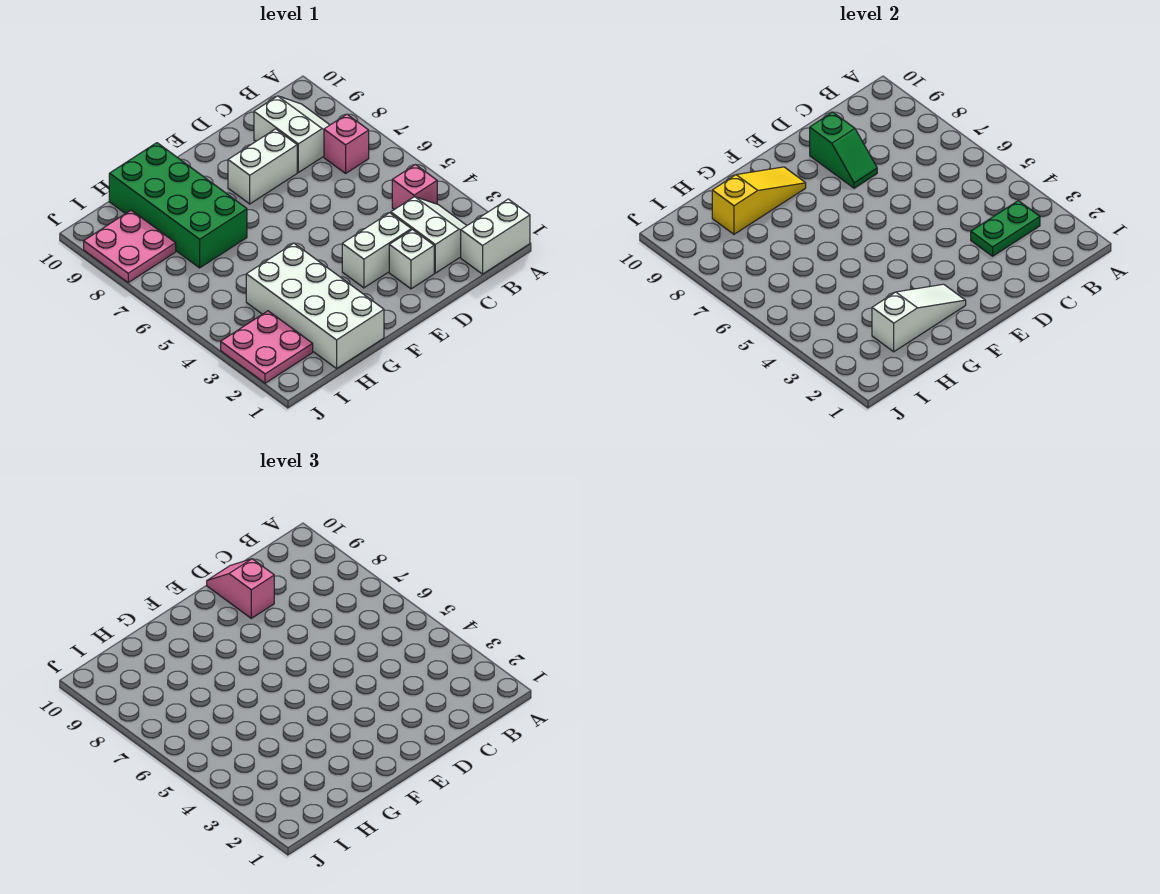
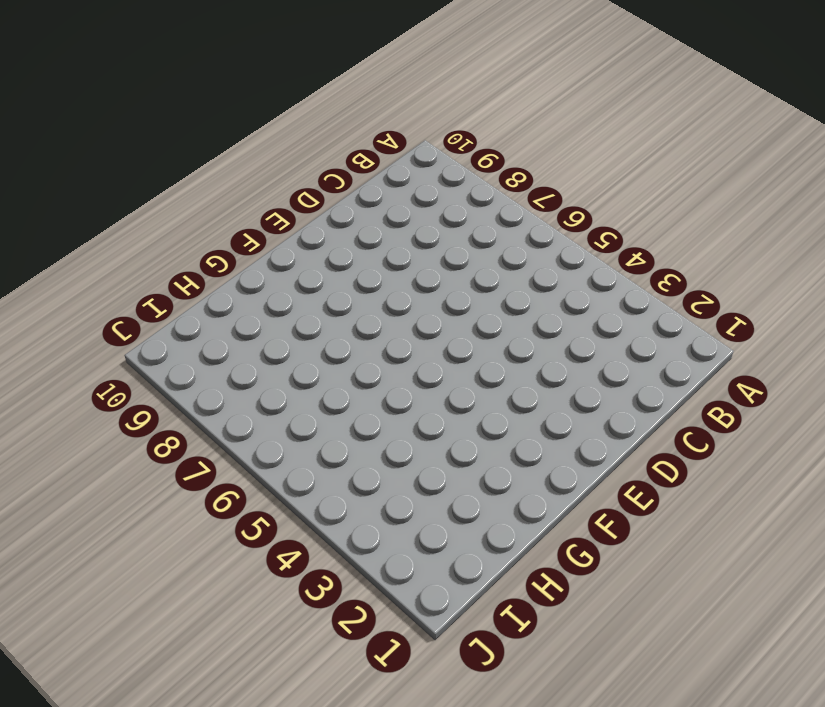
none -> white 1x2 brick [461,199,530,274]
none -> white 2x2 slope [391,197,467,273]
none -> pink 1x1 brick [392,165,437,210]

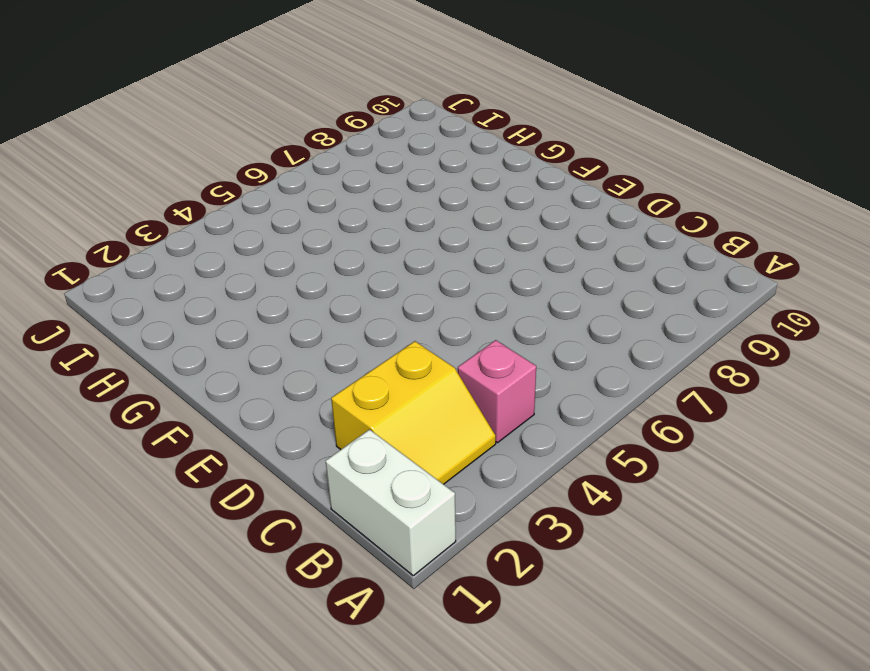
yellow 2x2 slope [331,341,496,484] -> white 2x2 slope [391,197,467,273]
none -> pink 1x1 brick [324,114,369,173]
none -> white 2x2 slope [254,96,329,172]
none -> white 1x1 brick [389,230,434,289]

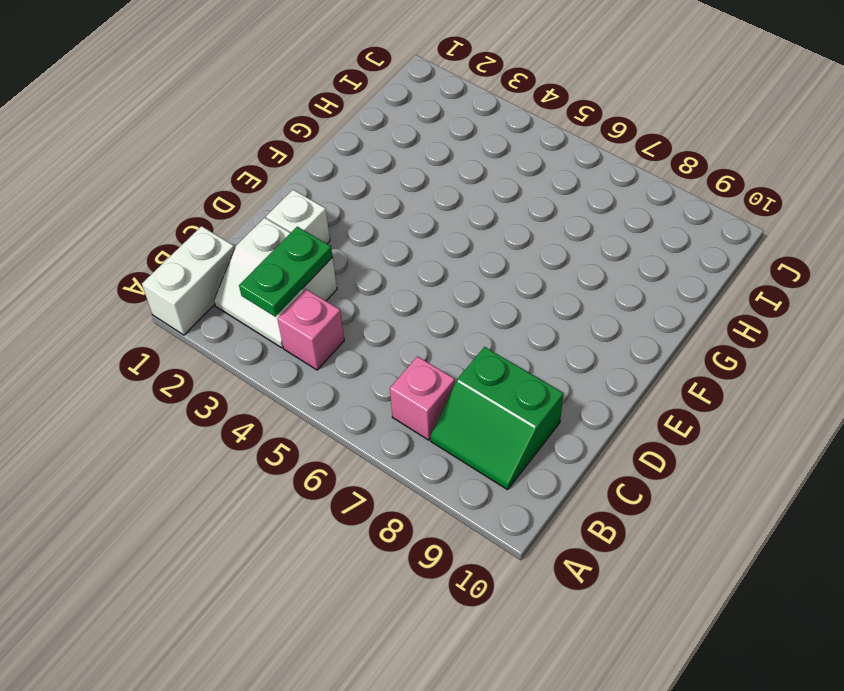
green 2x2 slope [430,347,563,490] -> white 2x2 slope [254,96,329,172]
none -> white 1x2 brick [342,213,411,288]
none -> white 1x2 brick [228,129,297,204]
none -> white 2x4 brick [246,243,384,368]

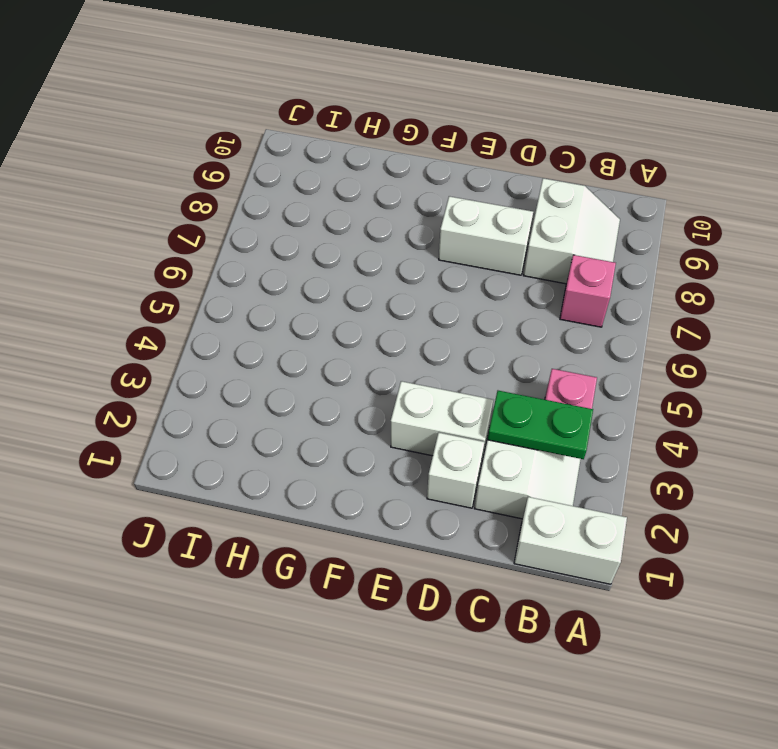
none -> white 2x4 brick [246,243,384,368]
none -> green 2x4 brick [109,143,247,268]
none -> pink 2x2 plate [221,311,313,383]

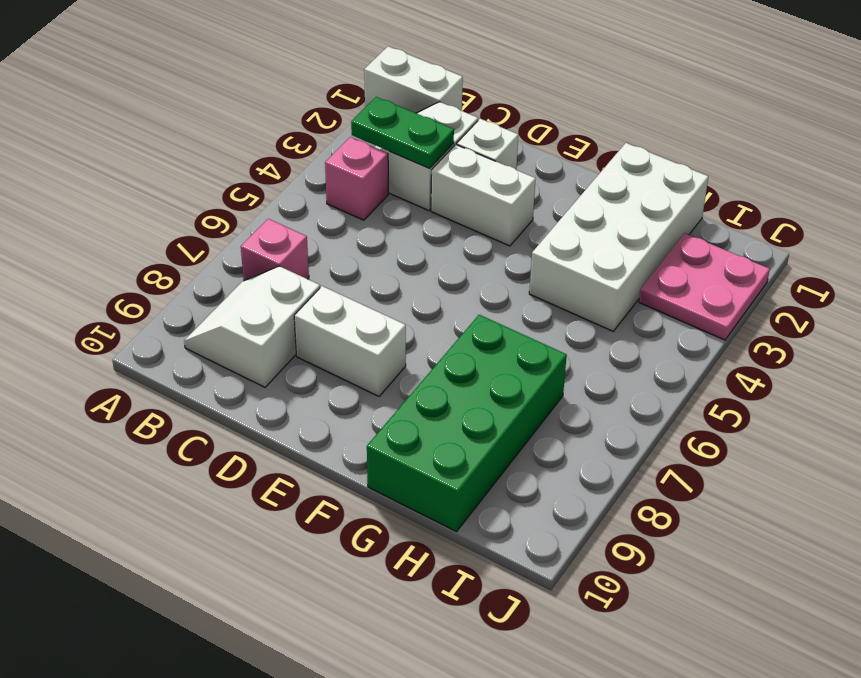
none -> pink 2x2 plate [84,210,176,282]
none -> green 1x2 slope [810,112,877,188]
none -> white 1x3 slope [872,284,966,352]

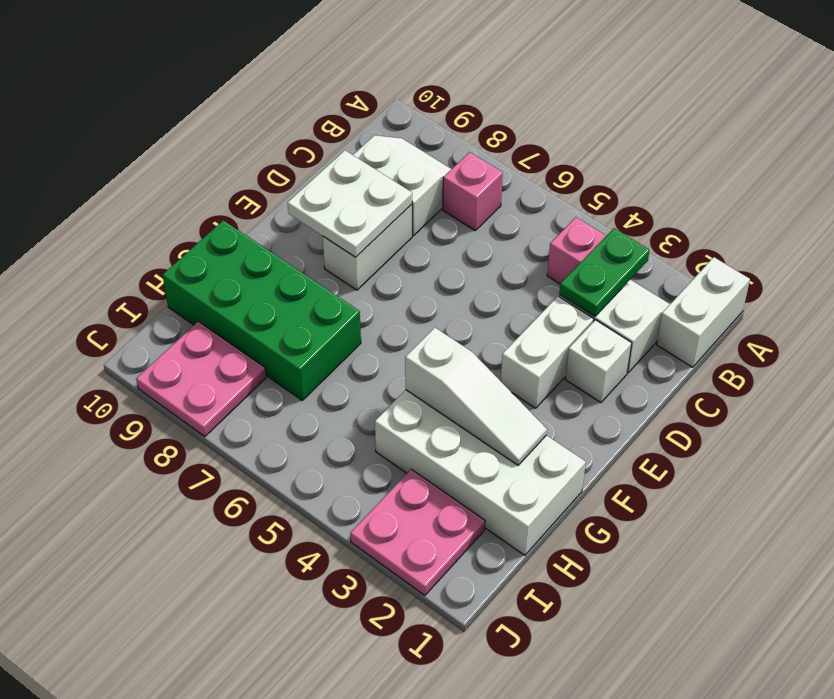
white 2x2 plate [288,150,412,257] -> green 1x2 slope [810,112,877,188]
white 1x3 slope [405,328,547,465] -> white 1x3 slope turned to [872,284,966,352]
none -> yellow 1x3 slope [712,167,806,234]
none -> pink 1x2 slope [207,559,274,618]

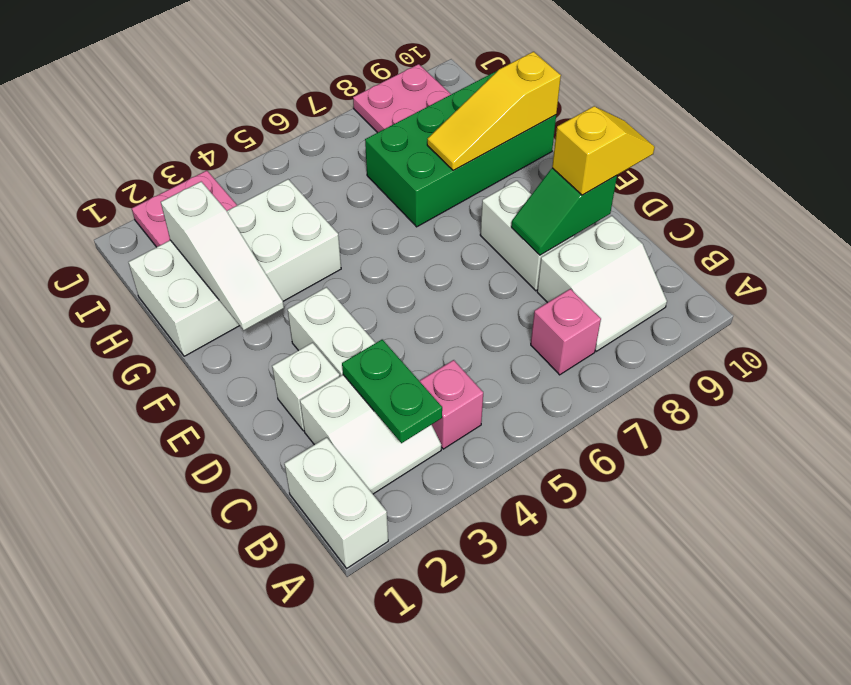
yellow 1x2 slope [552,106,655,195] -> pink 1x2 slope [207,559,274,618]
yellow 1x3 slope [427,52,561,170] -> yellow 1x3 slope turned to [712,167,806,234]

